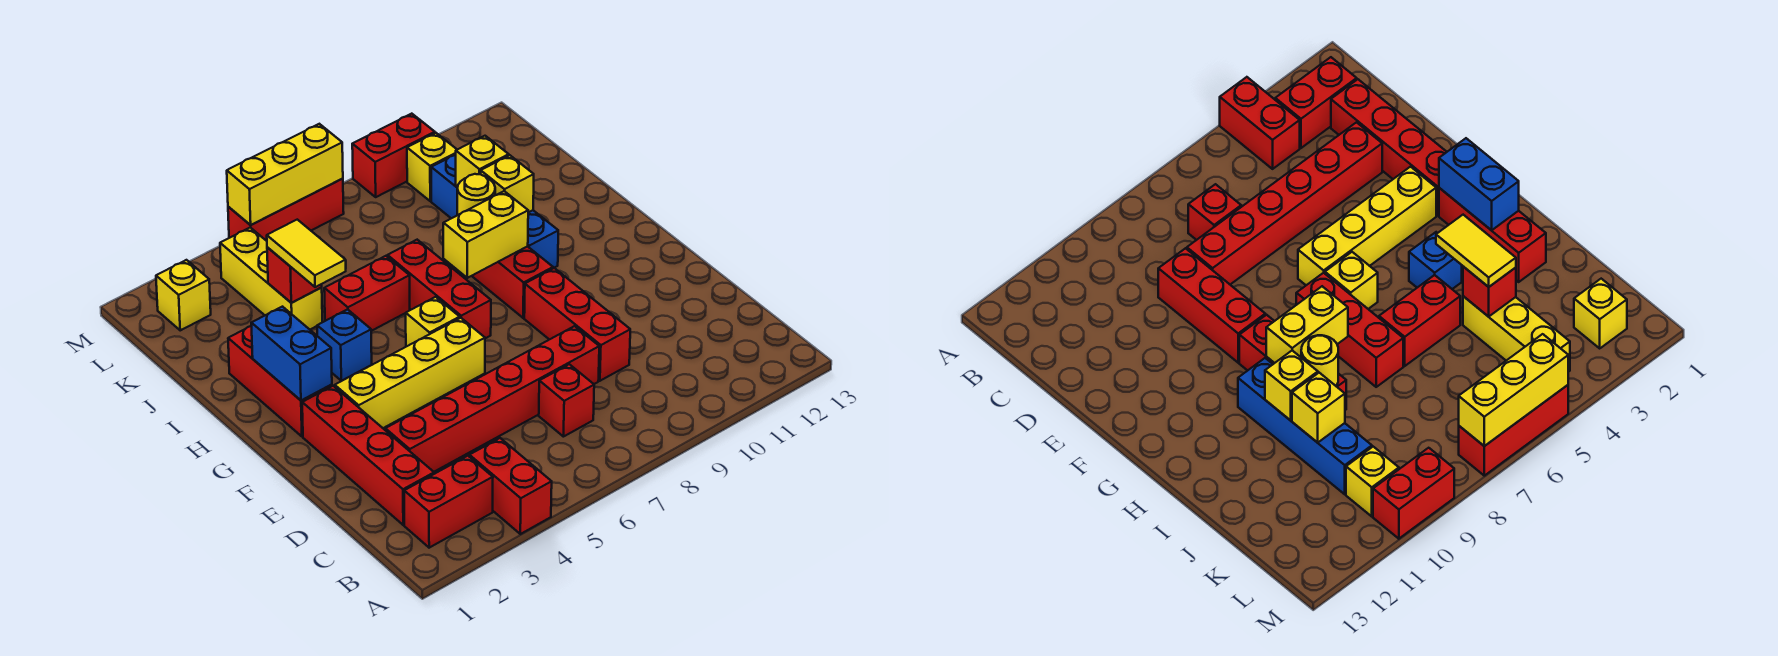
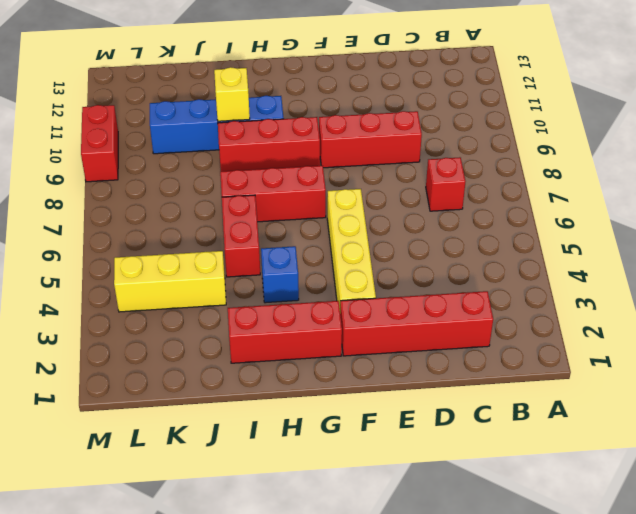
none -> red 1x2 brick [469,438,552,534]
none -> red 1x2 brick [404,456,493,548]
none -> red 1x6 brick [385,326,599,472]

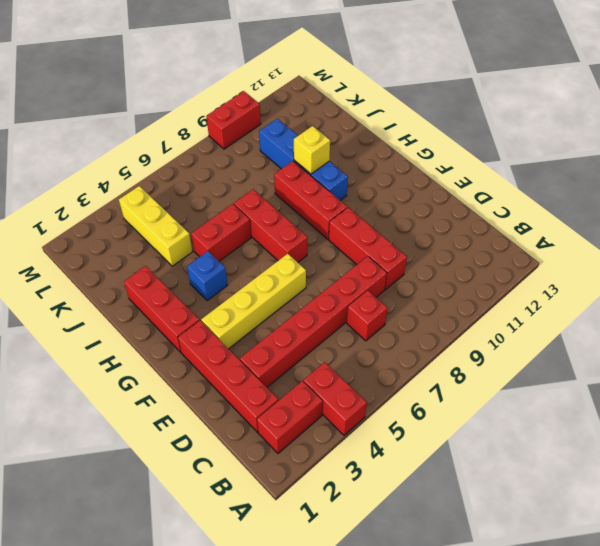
none -> yellow 1x1 brick [406,297,460,347]
none -> yellow 1x1 brick [156,260,211,330]
none -> yellow 1x1 brick [407,133,457,201]

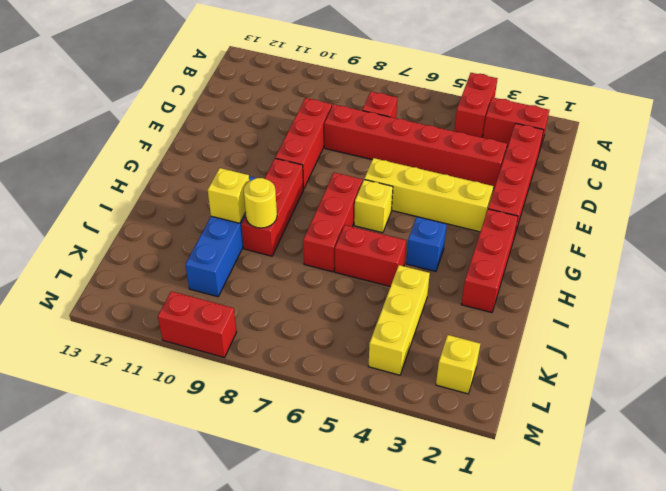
none -> yellow 1x1 brick [407,133,457,201]
none -> red 1x3 brick [228,179,344,241]
none -> blue 1x2 brick [251,307,332,401]

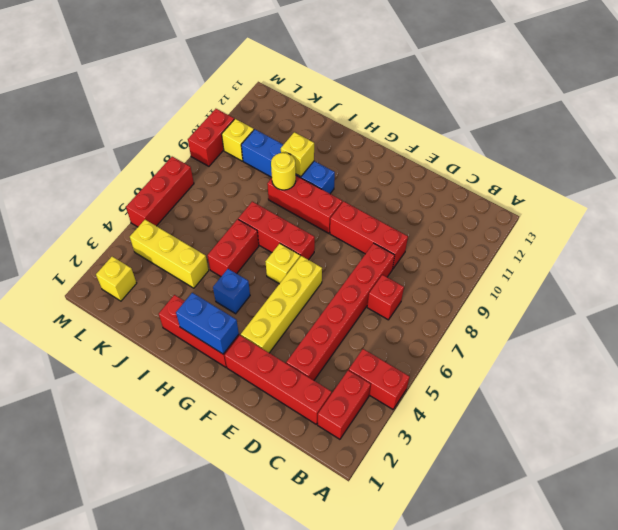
none -> yellow 1x2 brick [443,191,528,278]
none -> red 1x1 brick [267,247,322,303]
none -> yellow 1x1 brick [456,136,509,188]

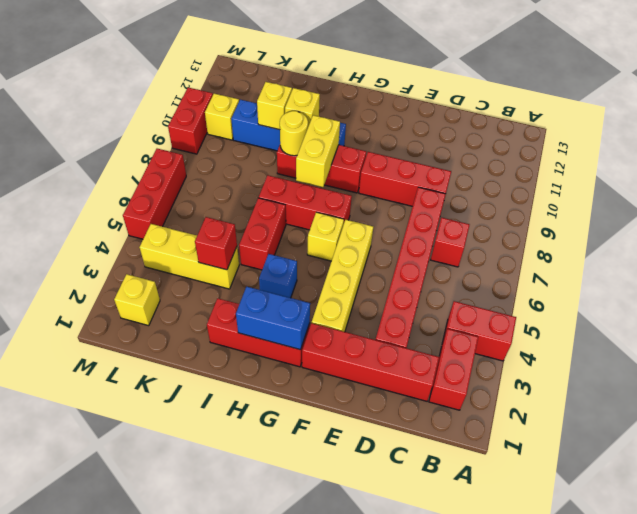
none -> yellow 1x3 brick [227,124,343,225]
none -> yellow 1x2 tile [267,220,346,287]

